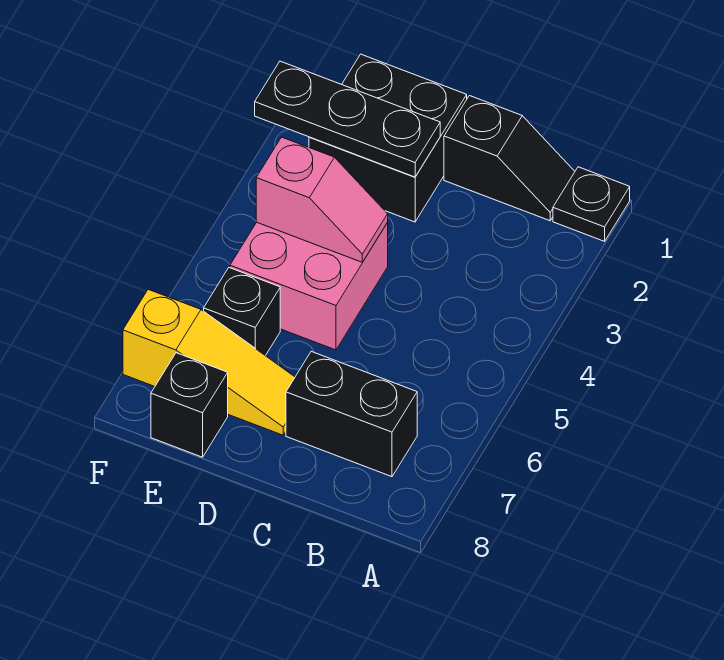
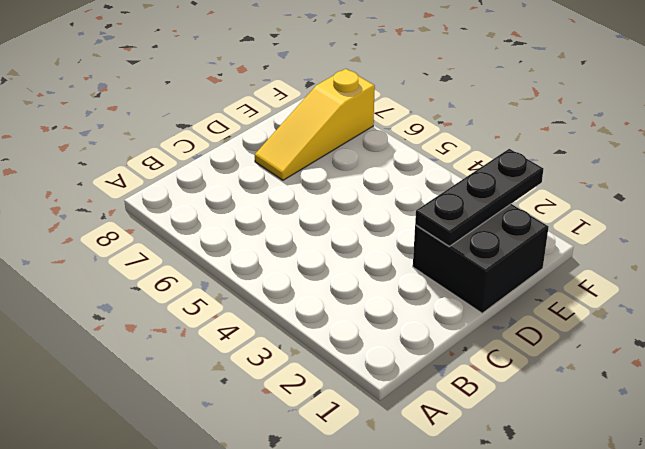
none -> black 1x1 plate [553,167,630,241]
none -> black 1x2 slope [444,96,575,221]

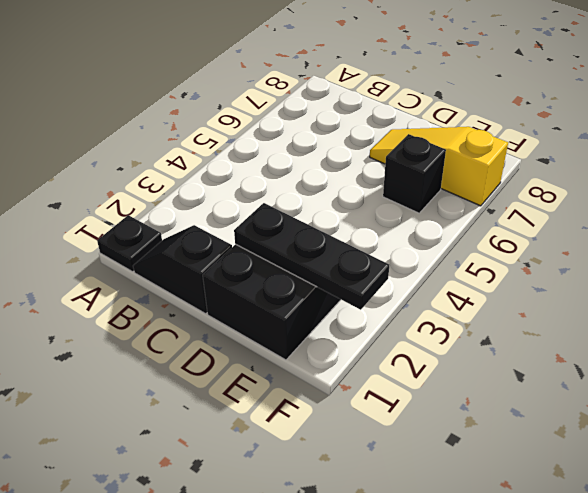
none -> black 1x2 brick [286,351,417,477]
none -> pink 2x2 brick [230,222,388,350]

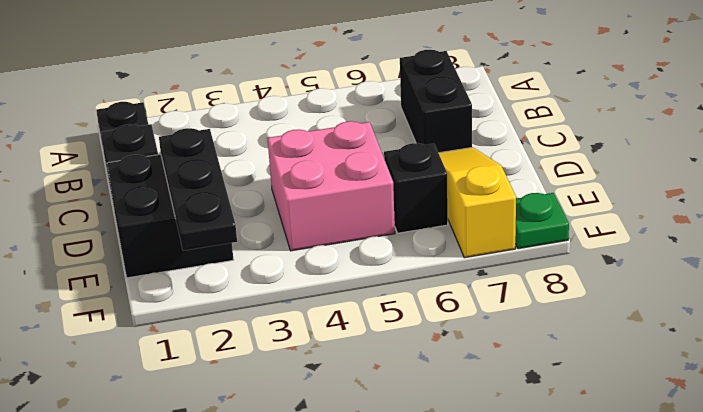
green 1x1 plate [515,193,569,249] -> none
none -> black 1x1 brick [151,353,228,457]
none -> pink 1x2 slope [256,137,388,262]

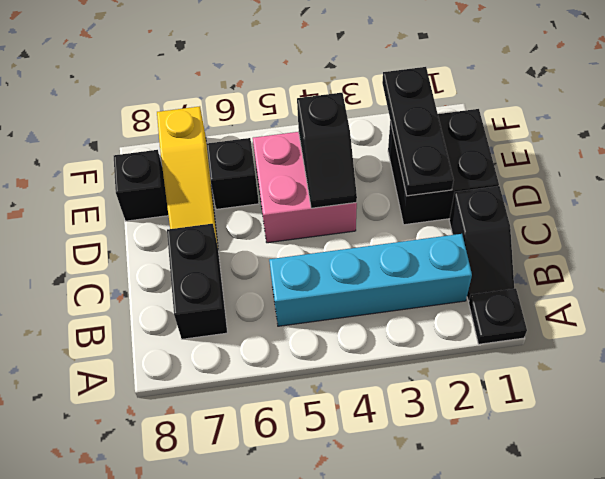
cyan 1x4 brick [269,234,472,326] -> none
black 1x2 slope [297,93,357,208] -> pink 1x2 slope [256,137,388,262]

